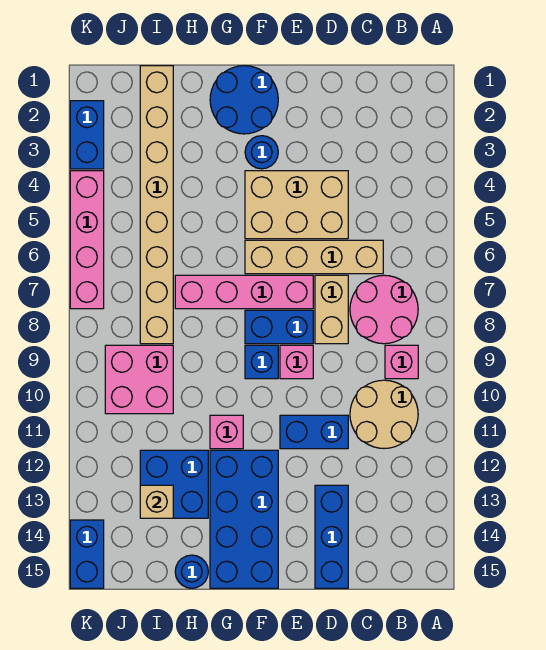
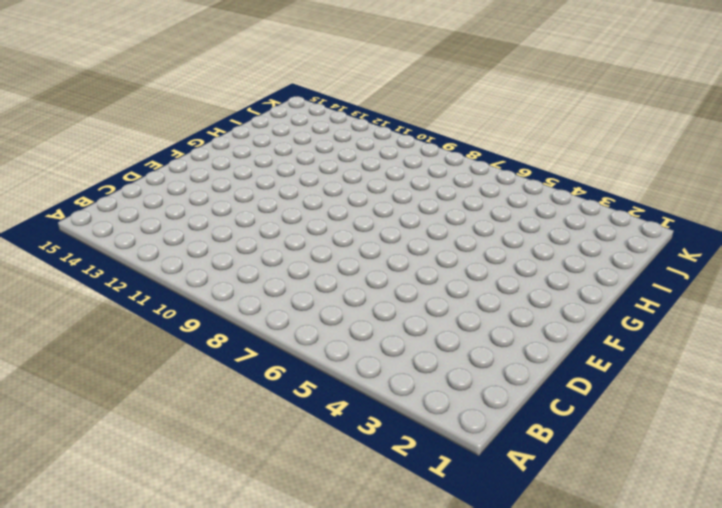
none -> pink 2x2 round brick [350,275,418,344]
none -> pink 1x1 brick [385,345,418,379]
none -> tan 2x2 round brick [350,380,418,449]

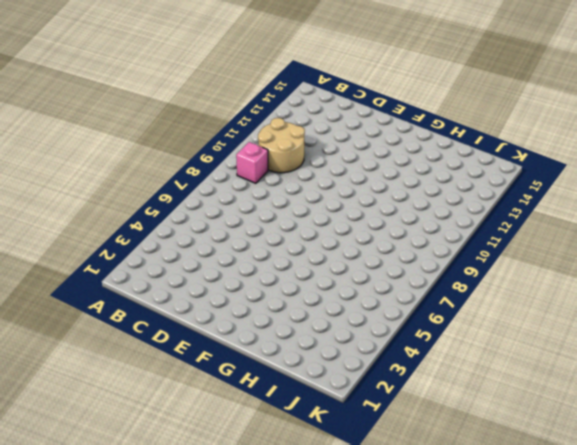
none -> pink 2x2 round brick [350,275,418,344]
none -> tan 1x4 brick [245,240,383,274]
none -> tan 2x3 brick [245,171,348,239]

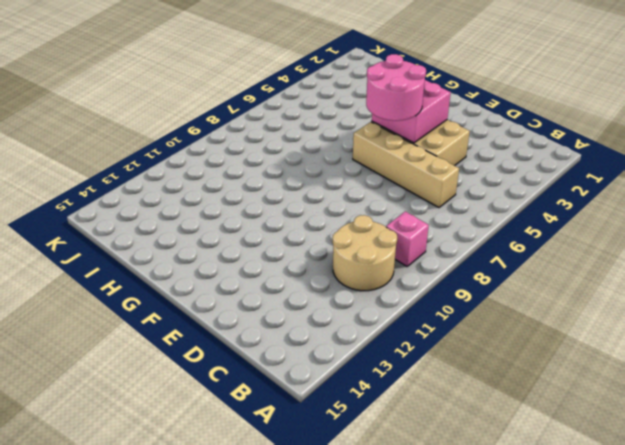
pink 2x2 brick [372,80,451,143] -> pink 2x2 brick moved to [105,345,173,414]
pink 2x2 round brick [366,54,426,121] -> pink 2x2 round brick moved to [350,275,418,344]
none -> tan 1x2 brick [315,275,348,344]
none -> blue 1x2 brick [280,415,348,449]
none -> blue 1x3 brick [315,485,348,588]

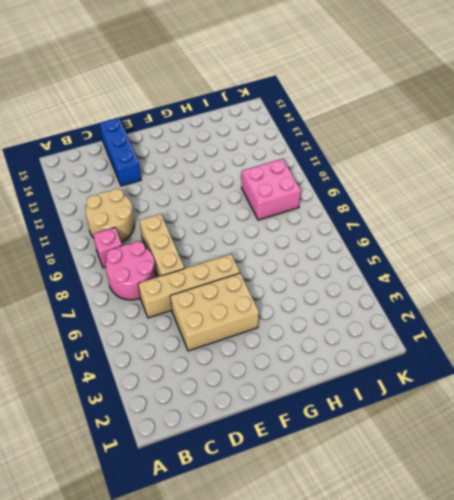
tan 1x3 brick [139,214,184,277] -> tan 1x2 brick [315,275,348,344]
none -> blue 1x2 brick [280,415,348,449]
none -> pink 1x4 brick [175,275,313,309]
none -> blue 1x2 brick [245,310,313,344]

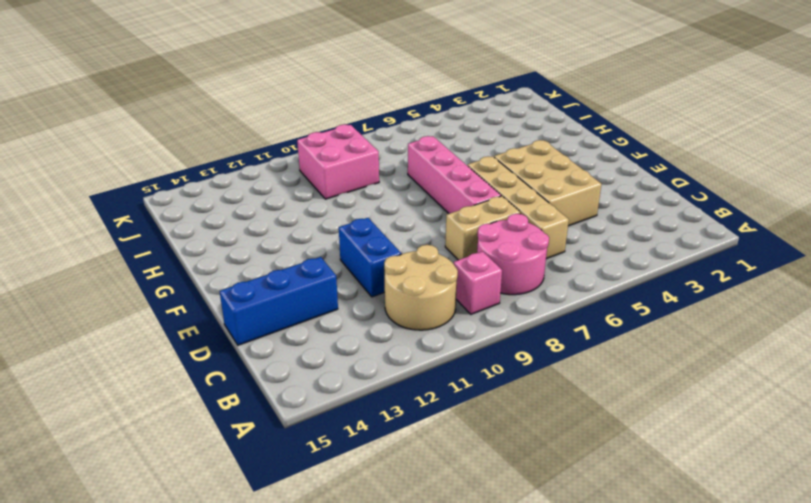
none -> blue 1x2 brick [245,310,313,344]
none -> pink 1x1 brick [280,345,313,379]
none -> blue 2x2 round brick [210,66,278,134]

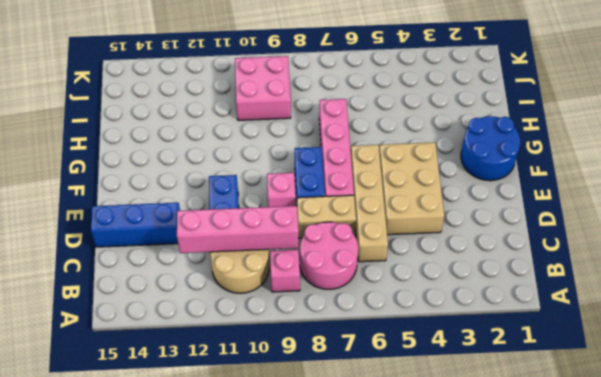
pink 1x4 brick [177,206,298,253] -> pink 1x4 brick moved to [70,171,104,309]
none -> blue 1x1 round brick [245,136,278,169]
none -> blue 1x1 brick [245,345,278,379]
none -> blue 2x4 brick [210,450,278,588]

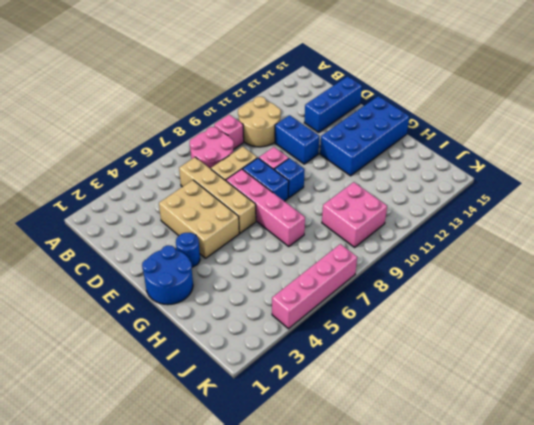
none -> pink 1x1 brick [210,415,243,449]
none -> blue 2x2 brick [140,450,208,518]
none -> blue 1x1 round brick [175,555,208,588]

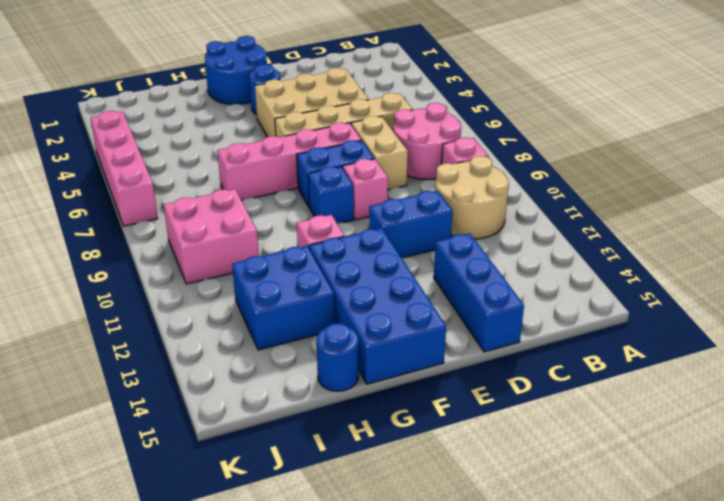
none -> tan 1x8 brick [140,66,173,344]
none -> blue 1x2 brick [70,101,104,169]
none -> blue 1x2 brick [70,520,104,588]

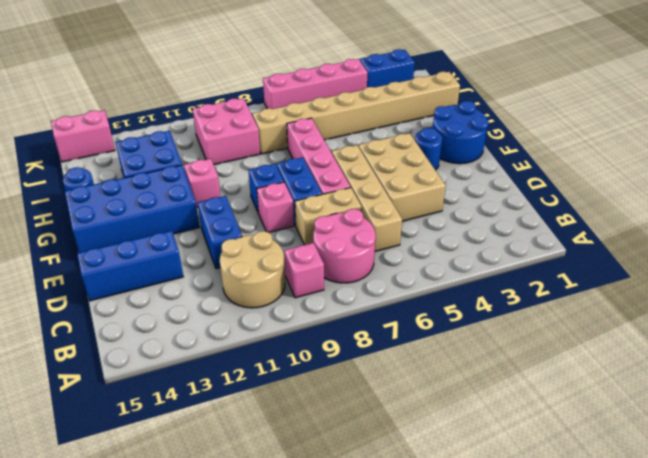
pink 1x2 brick [51,110,115,162] -> blue 1x2 brick [70,520,104,588]
none -> tan 1x1 brick [140,485,173,518]

